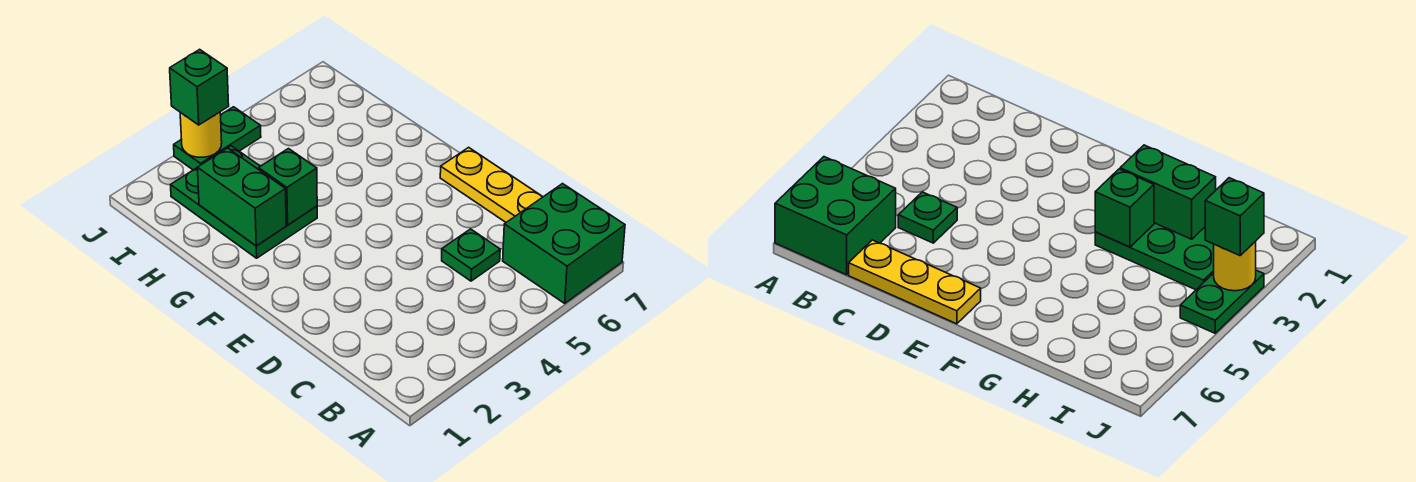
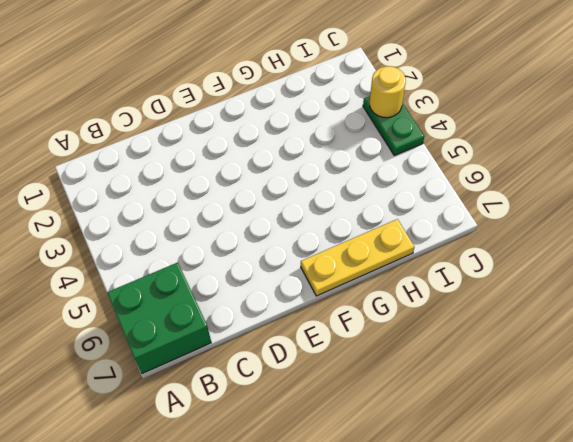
yellow 1x3 plate [301,219,414,296] -> yellow 1x3 plate moved to [440,147,543,222]
none -> green 1x1 plate [442,229,500,281]
none -> green 2x3 plate [171,146,317,258]

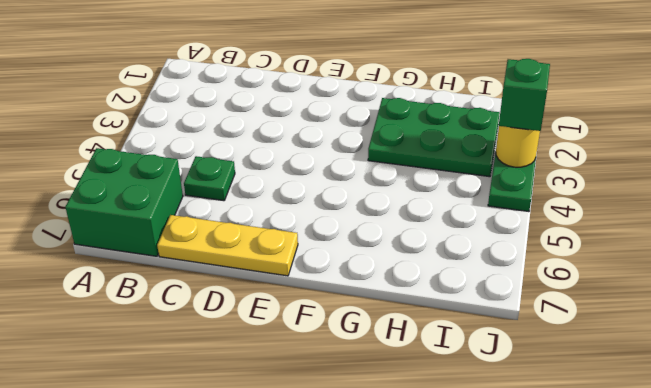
none -> green 1x2 brick [197,148,286,246]
none -> green 1x1 brick [259,149,317,225]

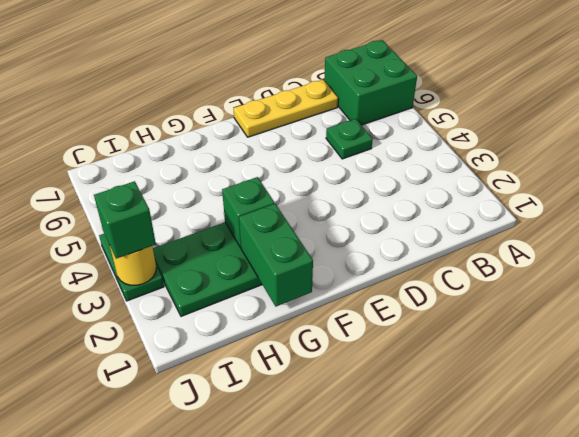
green 1x2 brick [239,204,313,306] -> green 1x2 brick turned to [197,148,286,246]

